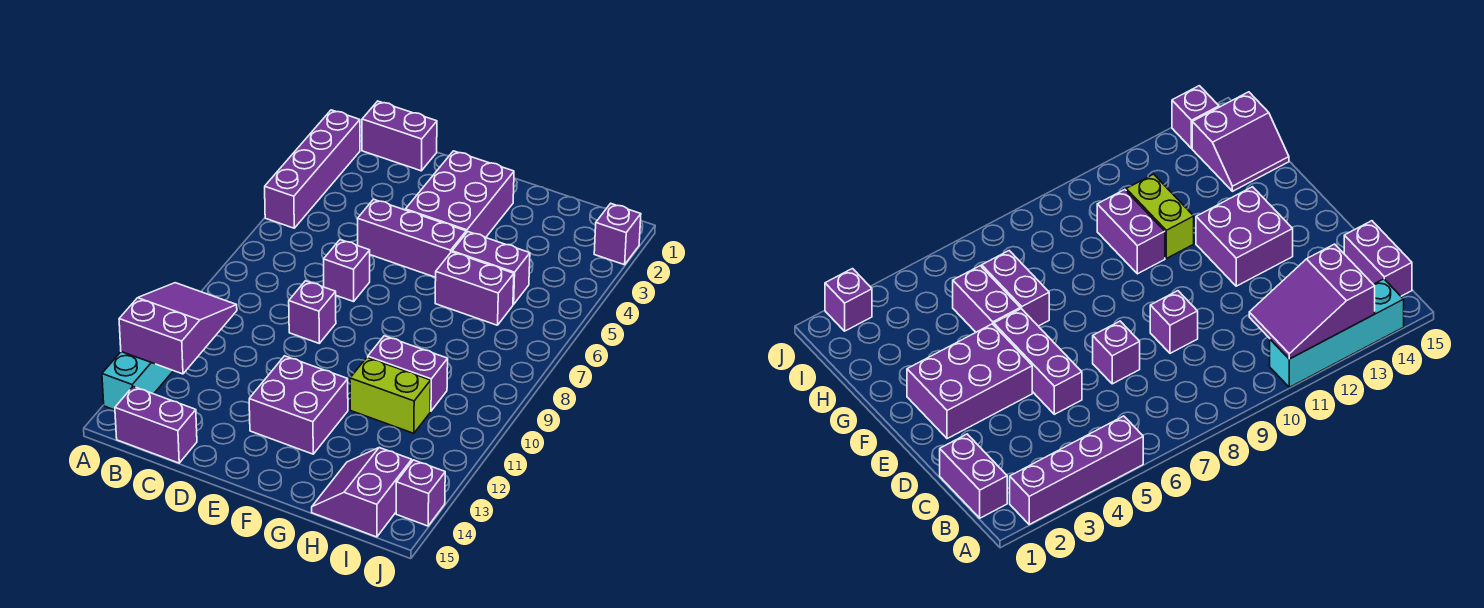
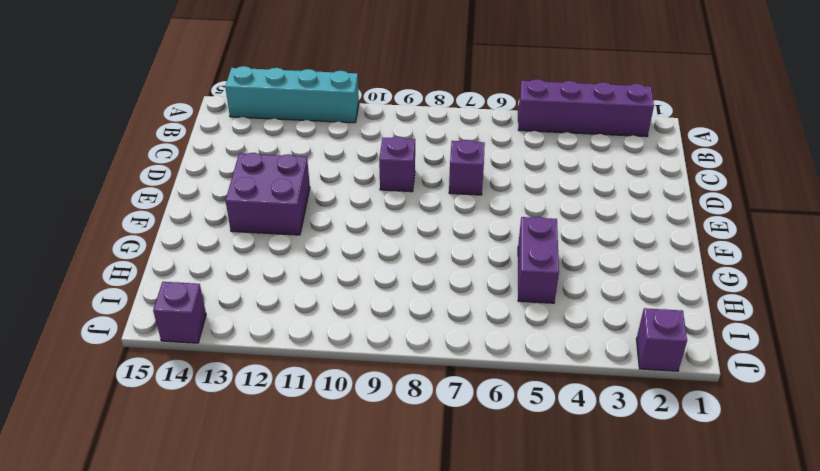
none -> purple 1x2 brick [362,101,437,171]
none -> purple 1x2 brick [115,387,197,463]
none -> purple 1x3 brick [358,199,466,277]

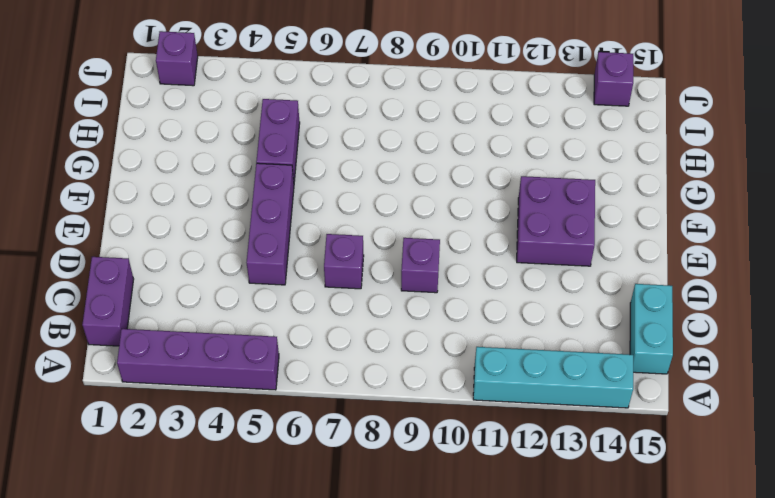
cyan 1x2 brick [630,284,673,374] -> purple 1x2 brick [115,387,197,463]
none -> purple 2x3 brick [405,151,514,238]
none -> purple 1x2 brick [435,252,514,325]
none -> purple 1x2 brick [368,336,448,411]

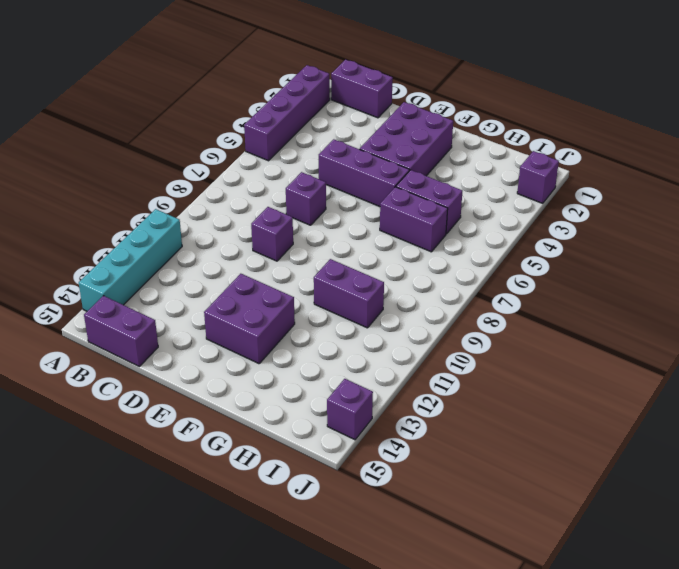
none -> lime 1x2 brick [350,357,431,433]
none -> purple 2x2 slope [312,448,412,537]
none -> purple 2x3 slope [119,283,237,374]

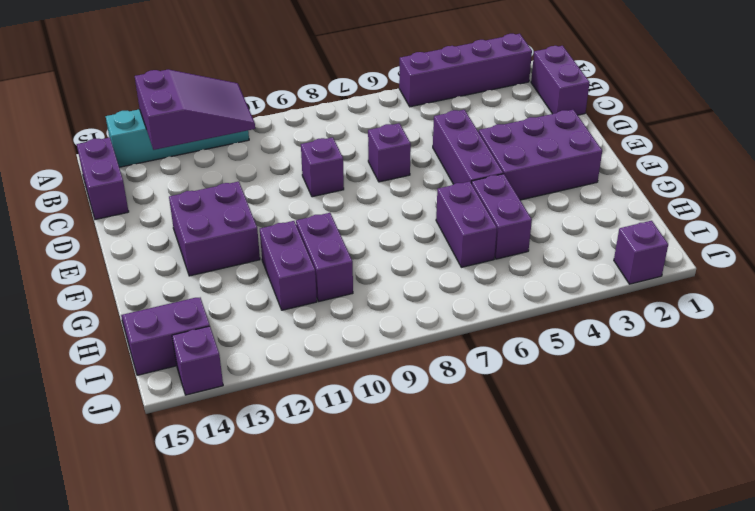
purple 1x2 brick [260,221,317,310] -> lime 1x2 brick [350,357,431,433]

